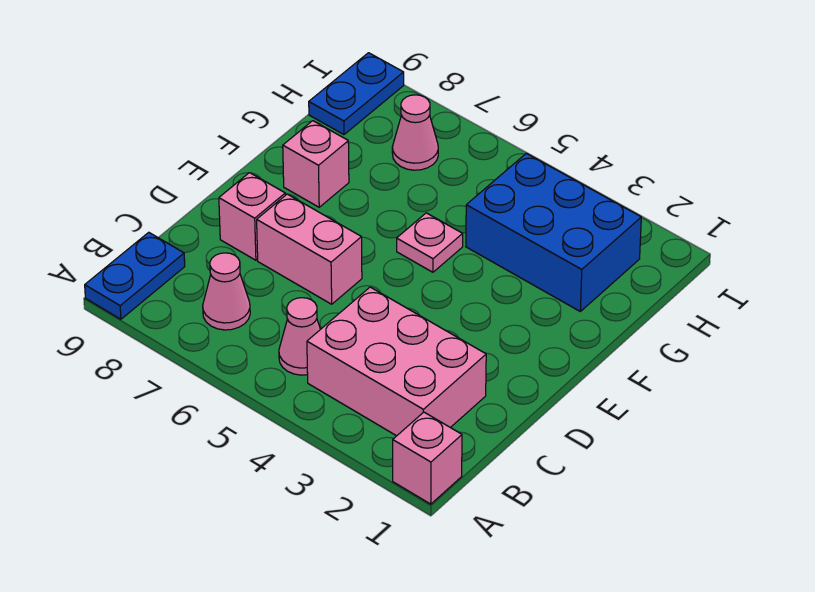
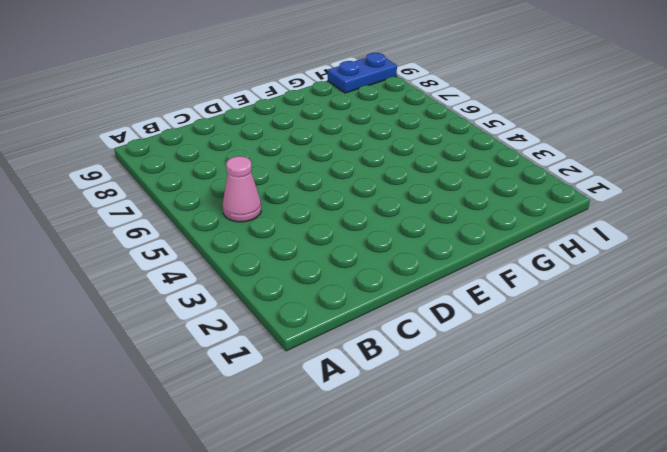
none -> pink 1x1 brick [393,412,462,504]
none -> blue 1x2 plate [85,232,185,319]
none -> pink 2x3 brick [307,287,486,436]

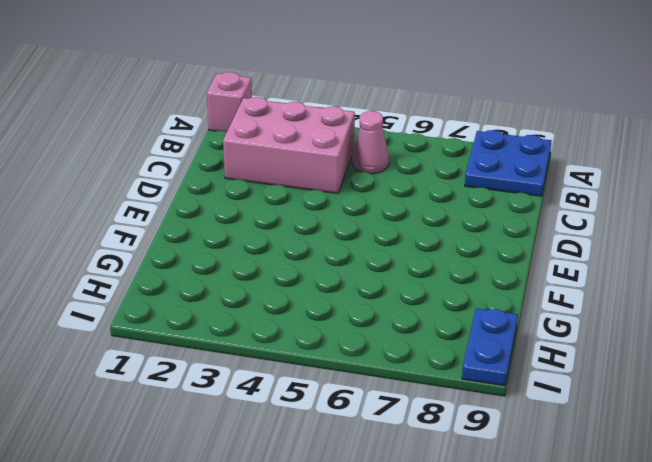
blue 2x2 plate [465,130,551,196] -> blue 1x2 plate [85,232,185,319]
none -> pink 1x1 cone [203,253,250,330]
none -> pink 1x2 brick [257,194,362,304]
none -> pink 1x1 brick [219,173,285,260]

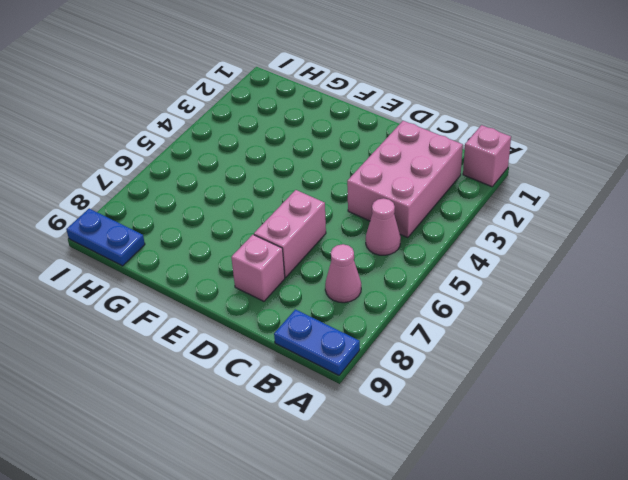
none -> pink 1x1 plate [397,213,463,272]
none -> pink 1x1 brick [283,121,349,207]
none -> blue 2x3 brick [466,153,641,311]

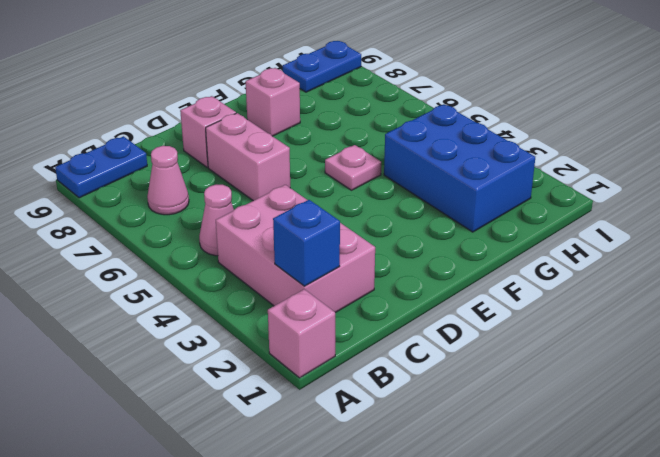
blue 1x1 brick [273,200,340,286] -> none
none -> pink 1x1 cone [392,95,438,170]

